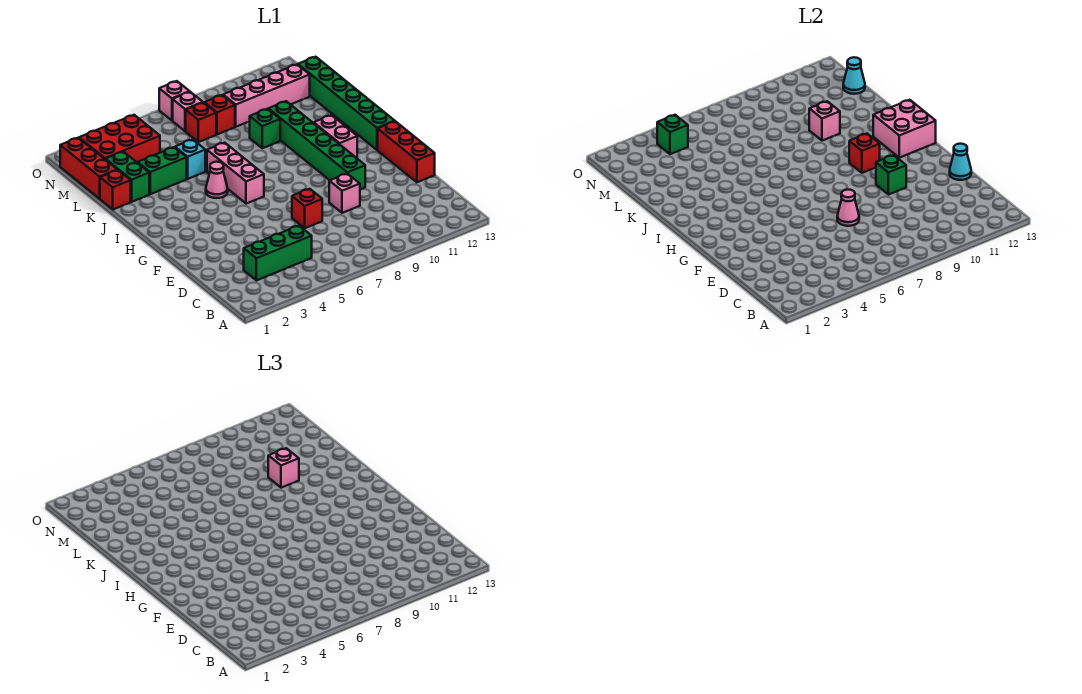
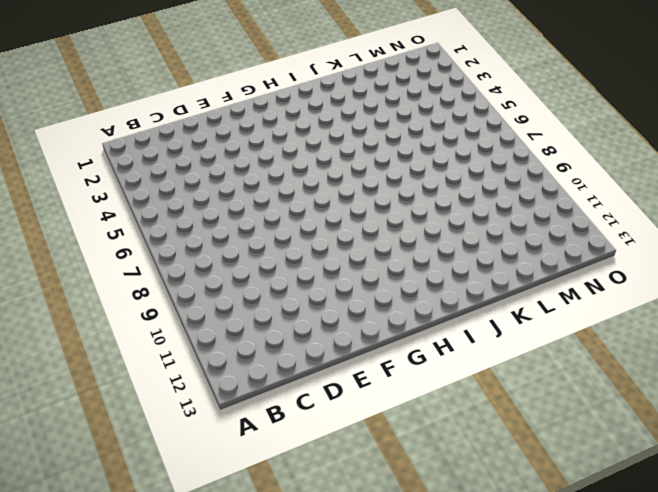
none -> green 1x3 brick [244,226,312,280]
none -> red 1x1 brick [292,189,322,228]
none -> pink 1x1 brick [329,174,360,213]
none -> red 1x3 brick [378,121,435,182]

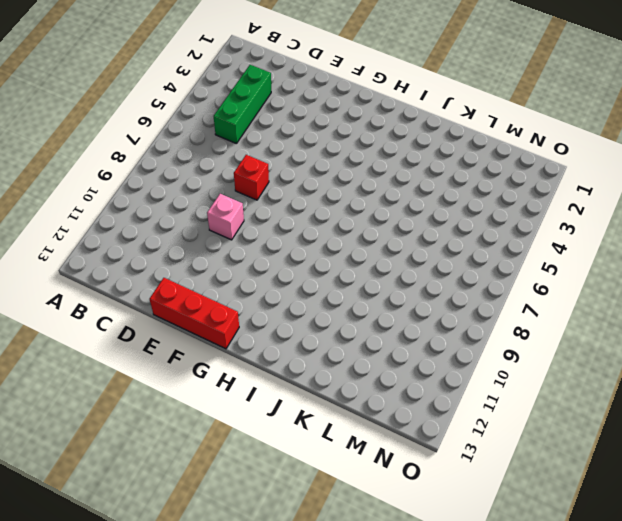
none -> green 1x6 brick [269,101,365,189]
none -> pink 1x3 brick [207,143,264,204]
none -> pink 1x2 brick [314,115,357,158]
none -> green 1x6 brick [298,57,395,150]

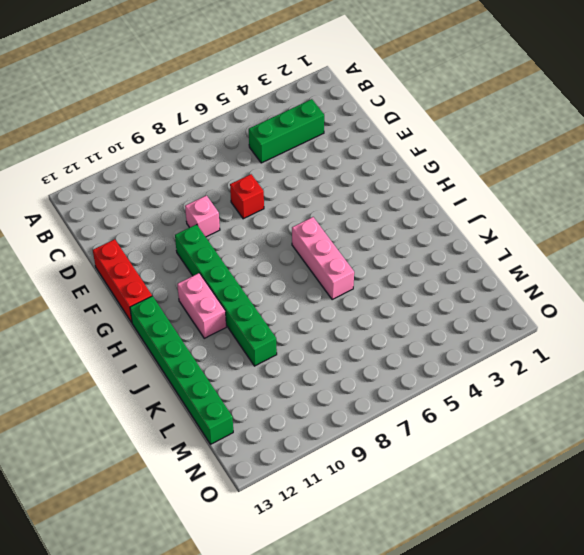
none -> pink 1x1 cone [206,162,228,198]
none -> red 1x1 brick [100,170,131,209]
none -> green 1x2 brick [106,152,149,202]
none -> green 1x2 brick [138,147,187,194]

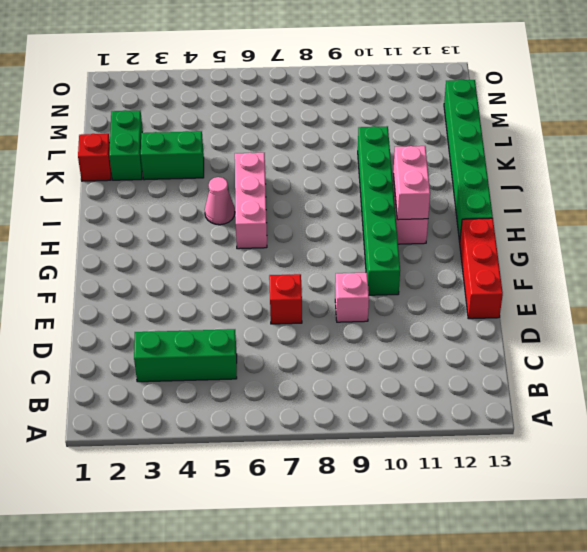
pink 1x2 brick [393,146,430,220] -> none
none -> cyan 1x1 brick [175,139,205,179]
none -> green 1x1 brick [249,109,280,148]
none -> red 1x3 brick [60,138,117,199]
none -> red 2x3 brick [79,115,160,163]

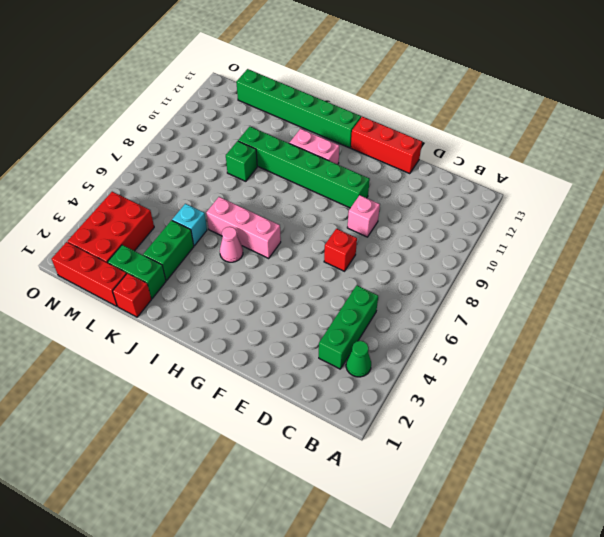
green 1x1 cone [346,341,371,377] -> none
none -> red 1x1 brick [186,103,216,142]
none -> red 1x1 brick [204,95,235,134]
none -> pink 1x4 brick [223,64,310,127]
none -> pink 1x1 brick [173,92,203,131]

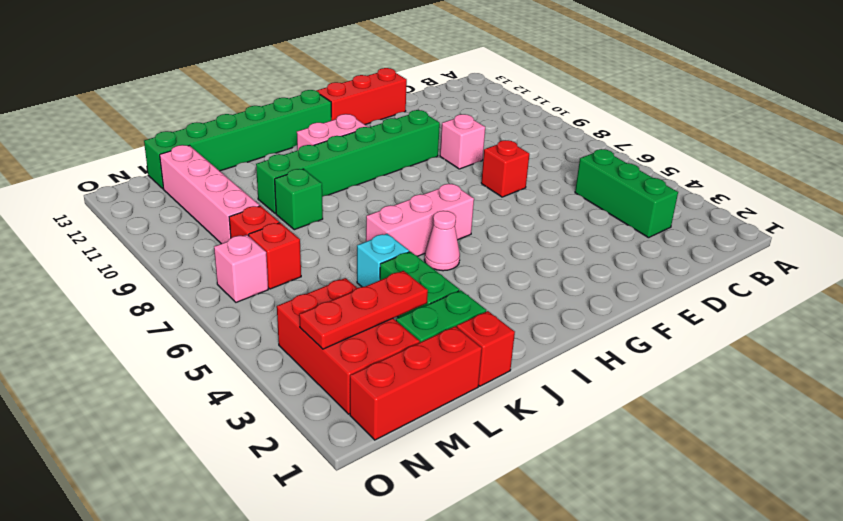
red 1x3 plate [299,271,428,349] -> none
none -> pink 1x1 brick [159,81,190,120]
none -> pink 1x1 cone [837,190,859,226]
none -> cyan 1x1 cone [950,144,971,180]
none -> green 1x1 brick [876,155,906,195]

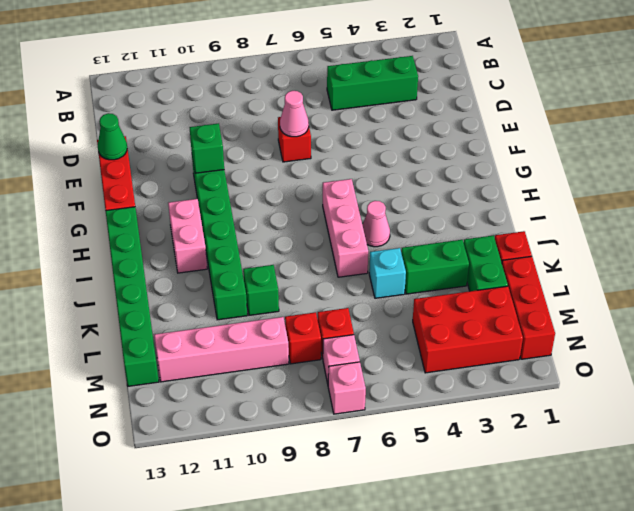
green 1x1 cone [97,113,127,160] -> cyan 1x1 cone [950,144,971,180]
none -> pink 1x1 brick [329,174,360,213]
none -> red 1x1 brick [849,134,880,173]
none -> pink 2x2 brick [873,100,936,158]
none -> pink 1x1 brick [809,101,840,141]

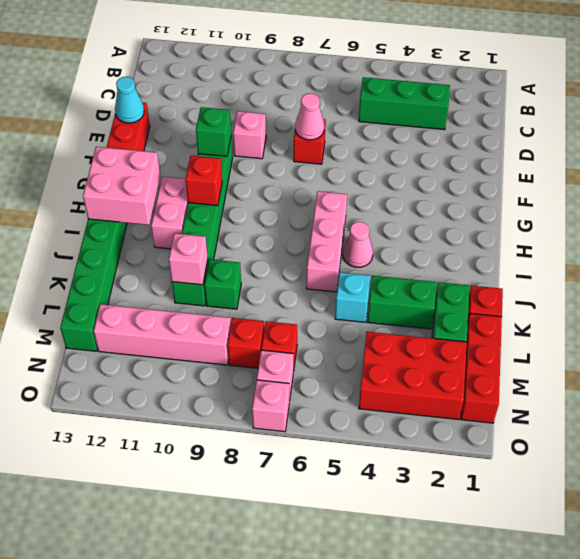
none -> cyan 1x1 cone [843,57,865,94]
none -> green 1x1 brick [657,115,688,154]
none -> pink 1x1 brick [268,448,299,488]

